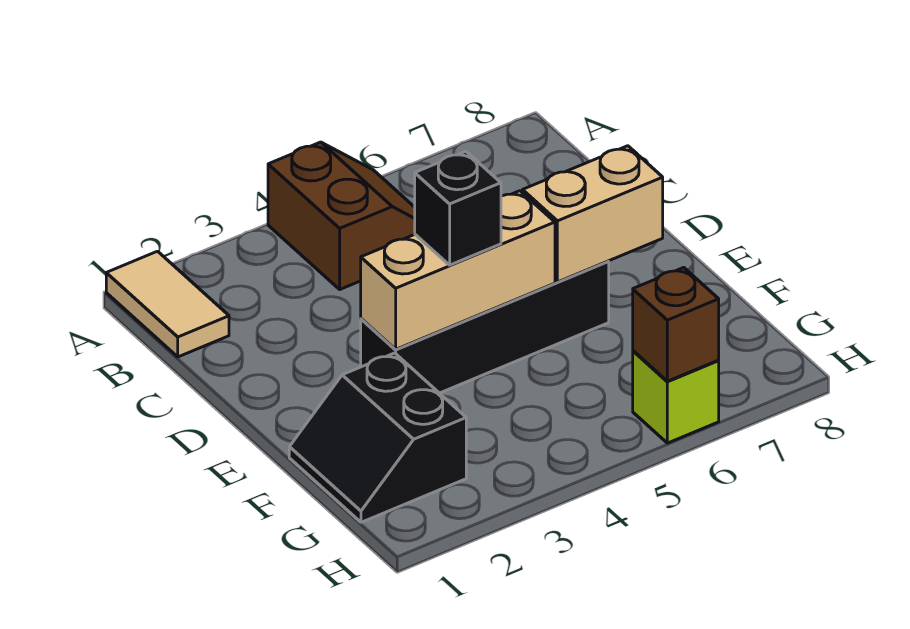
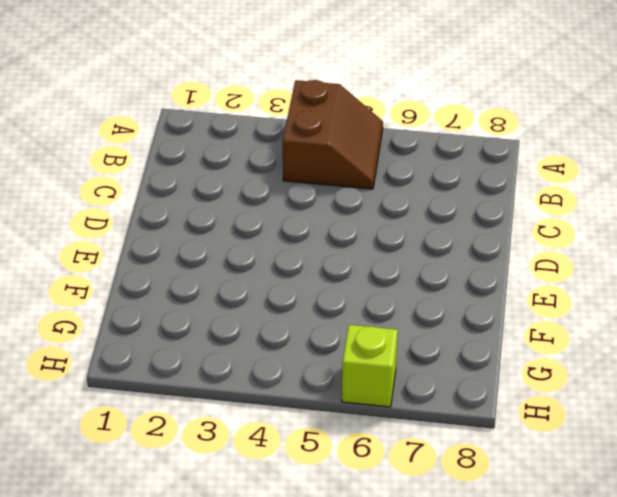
none -> tan 1x2 tile [106,251,229,357]
none -> black 1x4 brick [361,261,609,393]

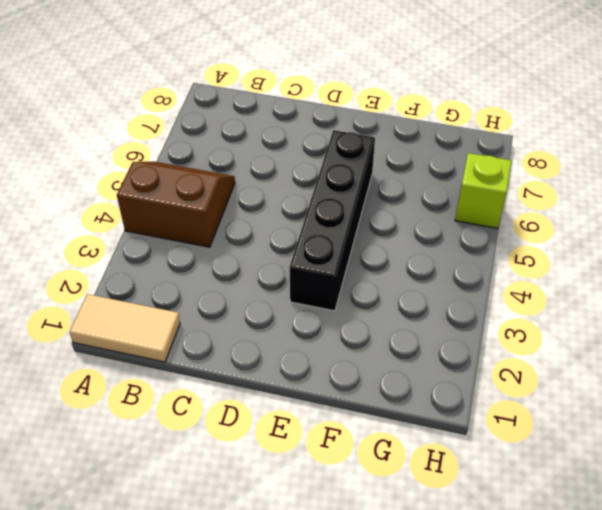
none -> black 2x2 slope [289,353,466,522]
none -> tan 1x3 brick [361,191,555,349]

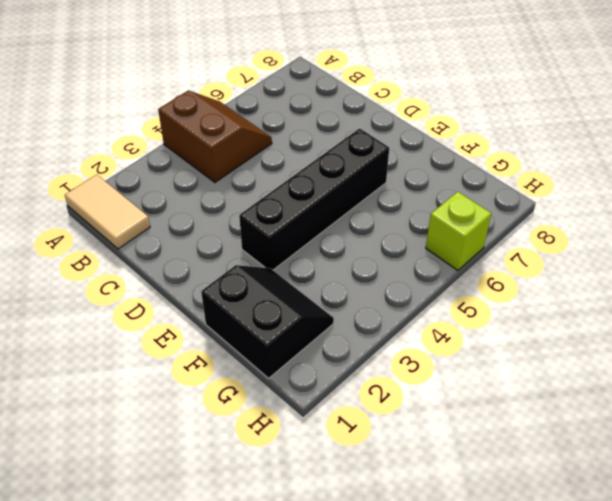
black 2x2 slope [201,265,334,378] -> black 2x2 slope turned to [289,353,466,522]
none -> tan 1x3 brick [361,191,555,349]
none -> tan 1x2 brick [523,146,663,282]

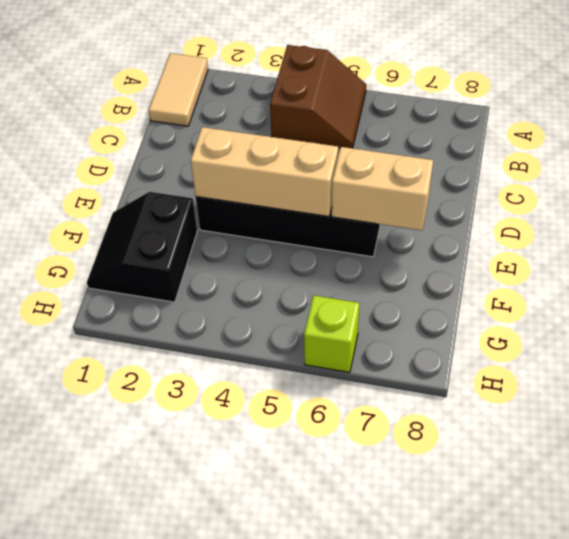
none -> brown 1x1 brick [633,268,719,381]
none -> black 1x1 brick [415,151,501,265]

